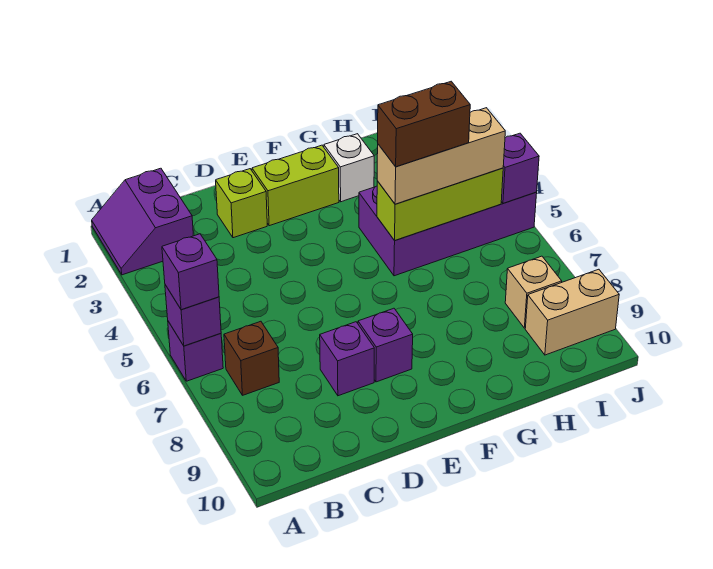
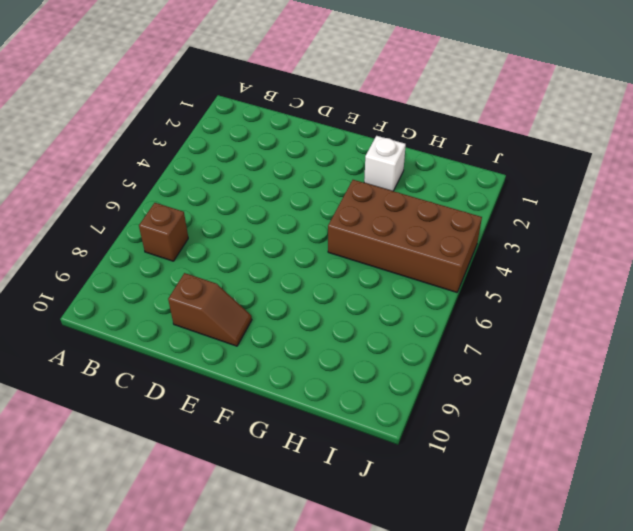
brown 1x2 slope [168,273,252,346] -> none
brown 2x4 brick [328,180,482,292] -> purple 2x4 brick [359,186,537,276]
none -> purple 2x2 slope [92,168,193,275]
none -> purple 1x1 brick [168,321,223,381]
none -> lime 1x1 brick [216,169,267,238]

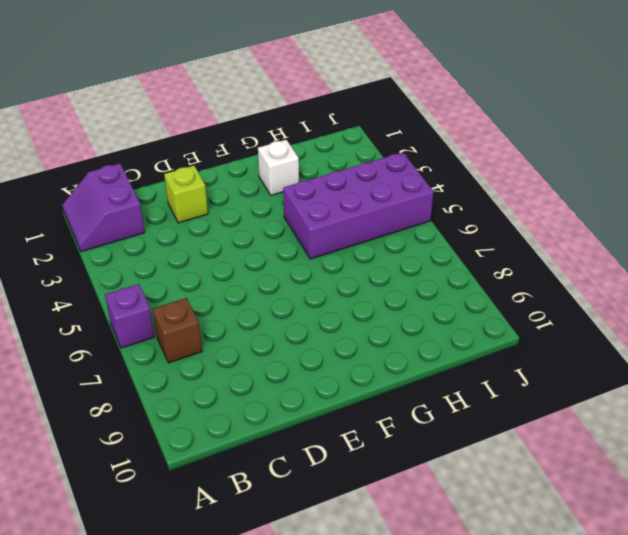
none -> purple 1x1 brick [320,322,374,396]
none -> lime 1x2 brick [252,145,339,226]
none -> purple 1x1 brick [358,308,413,382]

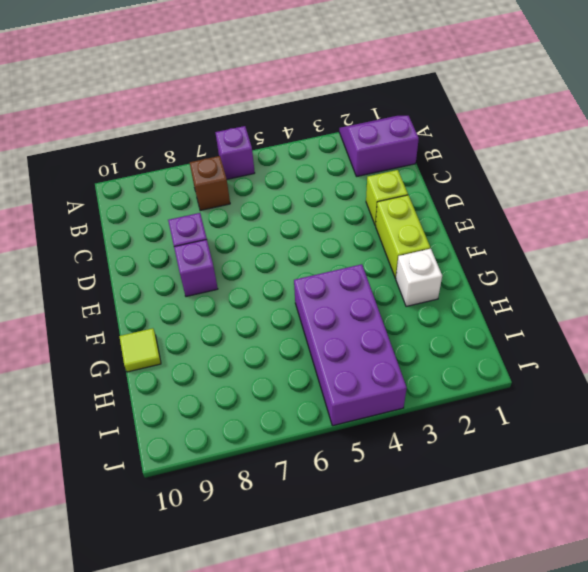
lime 1x1 tile [119,328,161,372] -> none
none -> tan 1x1 brick [505,256,562,328]
none -> tan 1x2 brick [525,269,619,355]
none -> purple 1x1 brick [165,285,221,346]

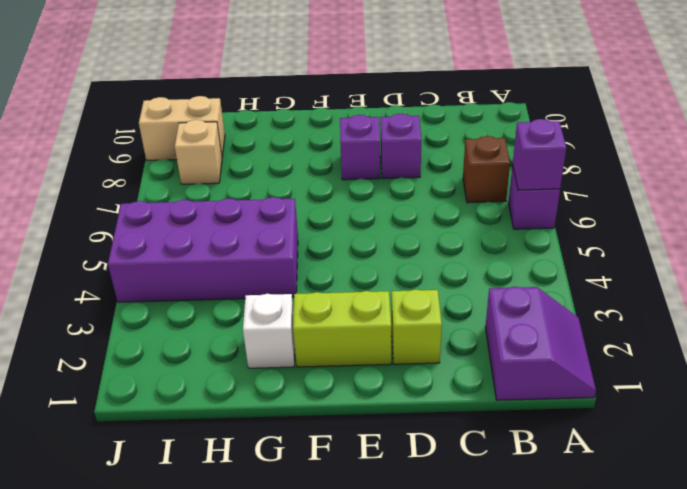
none -> lime 1x3 brick [377,168,503,240]
none -> purple 1x1 brick [501,133,539,203]
none -> purple 1x1 brick [162,234,219,310]

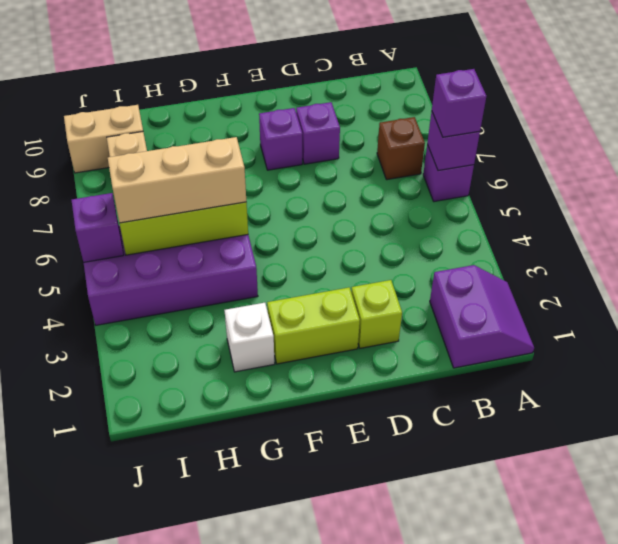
none -> brown 1x2 brick [378,81,470,167]

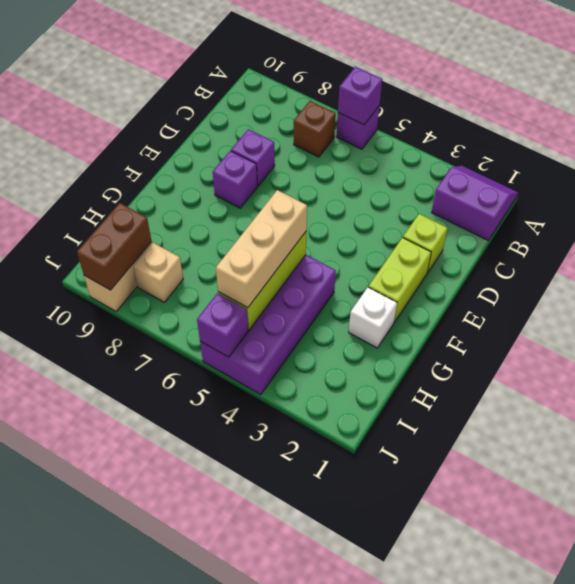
brown 1x2 brick [77,203,152,290] -> brown 1x2 brick moved to [378,81,470,167]
none -> purple 1x1 brick [162,234,219,310]

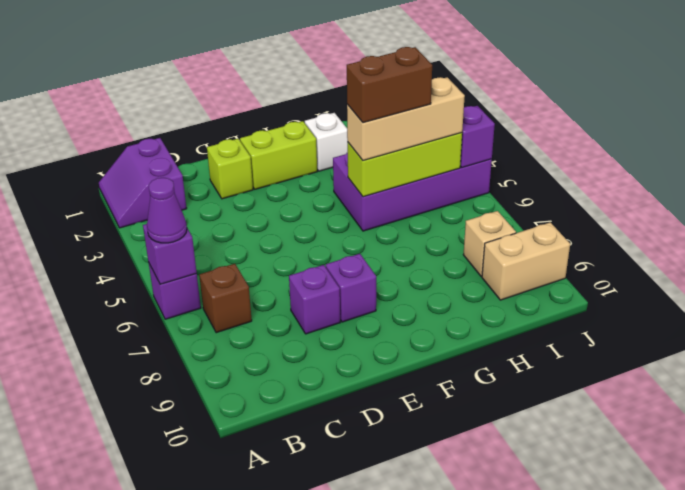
purple 1x1 cone [147,178,187,243] -> purple 1x1 brick [162,234,219,310]

